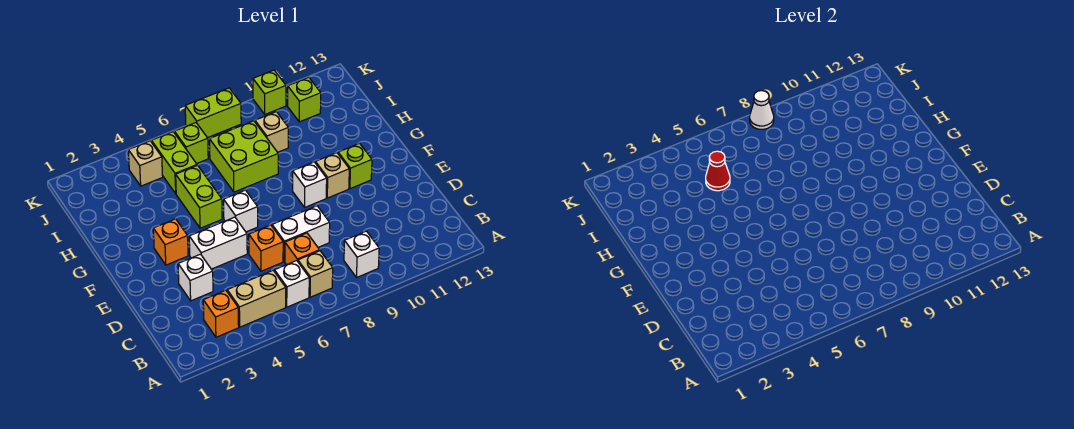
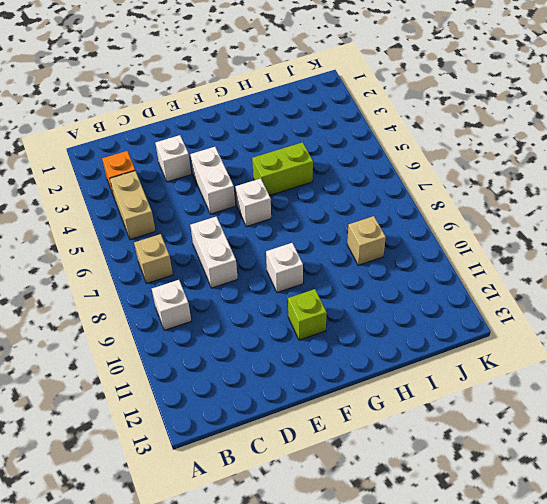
none -> white 1x1 brick [274,261,309,307]
none -> orange 1x1 brick [285,233,320,265]
none -> orange 1x1 brick [249,225,283,271]

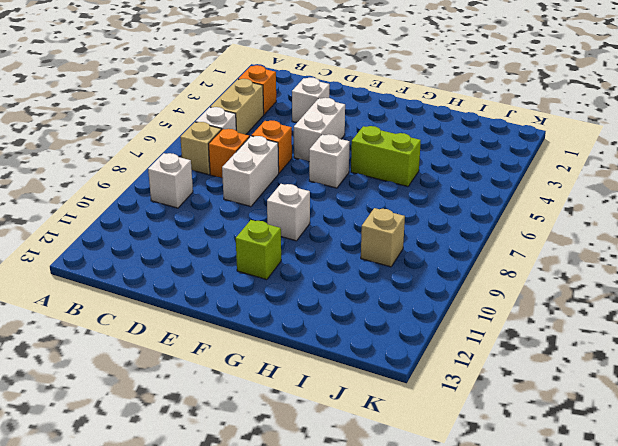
none -> orange 1x1 brick [153,219,188,265]
none -> tan 1x1 brick [315,153,349,198]
none -> lime 2x2 brick [210,121,278,192]

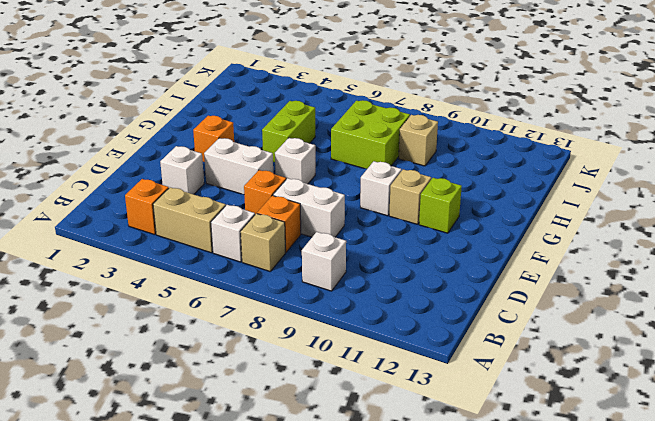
none -> lime 1x2 brick [152,132,197,194]
none -> tan 1x1 brick [128,141,163,186]
none -> lime 1x1 brick [174,123,208,164]

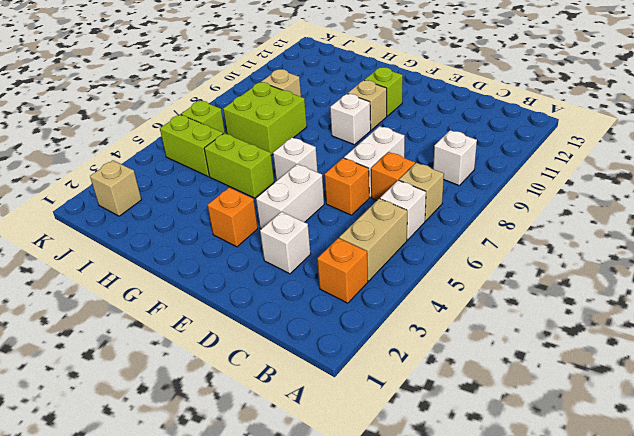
tan 1x1 brick [90,160,142,216] -> tan 1x1 brick moved to [128,141,163,186]
none -> lime 1x1 brick [287,77,321,122]
none -> lime 1x2 brick [185,88,241,138]
none -> lime 1x1 brick [253,70,286,114]

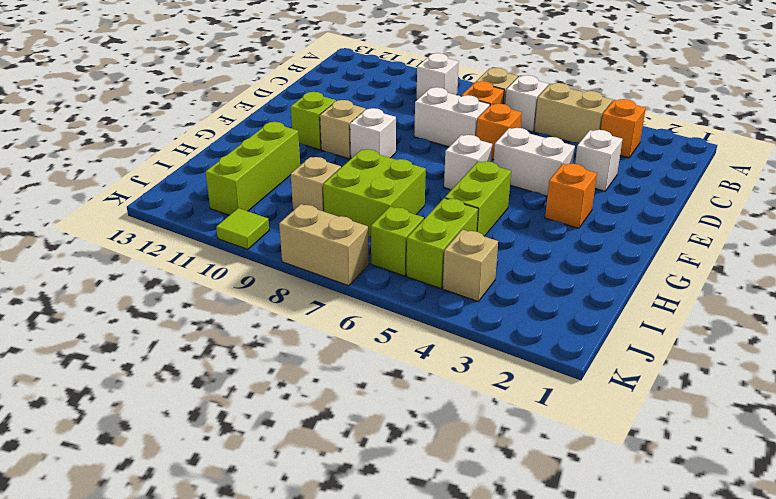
lime 1x3 brick [206,122,300,215] -> lime 1x1 brick [287,77,321,122]
tan 1x2 brick [279,204,369,286] -> lime 1x2 brick [185,88,241,138]
lime 1x1 tile [216,208,269,249] -> lime 1x1 brick [253,70,286,114]
none -> red 1x1 cone [706,151,730,191]
none -> white 1x1 cone [750,91,774,129]

